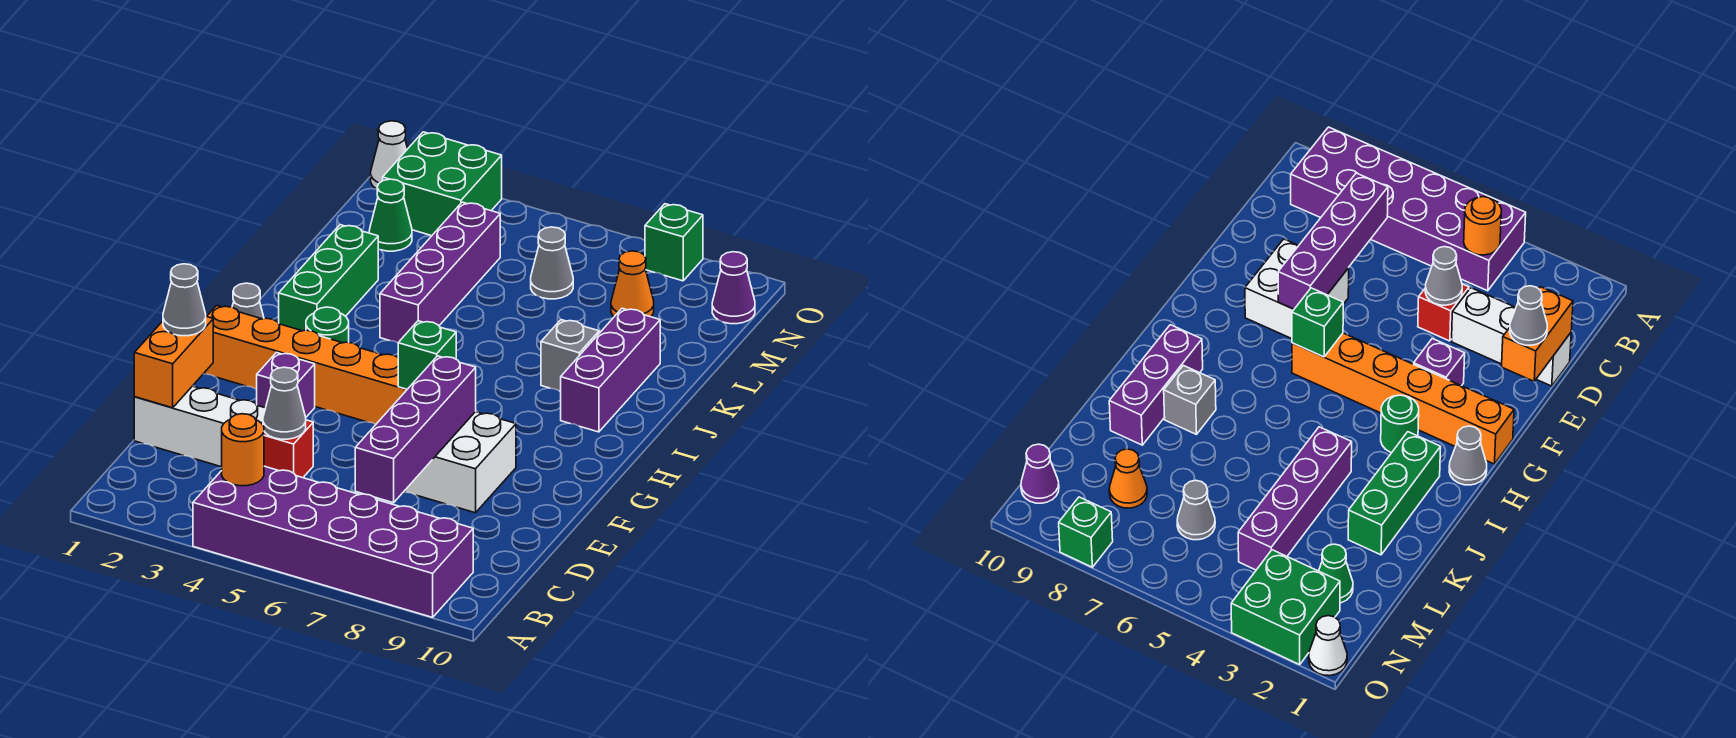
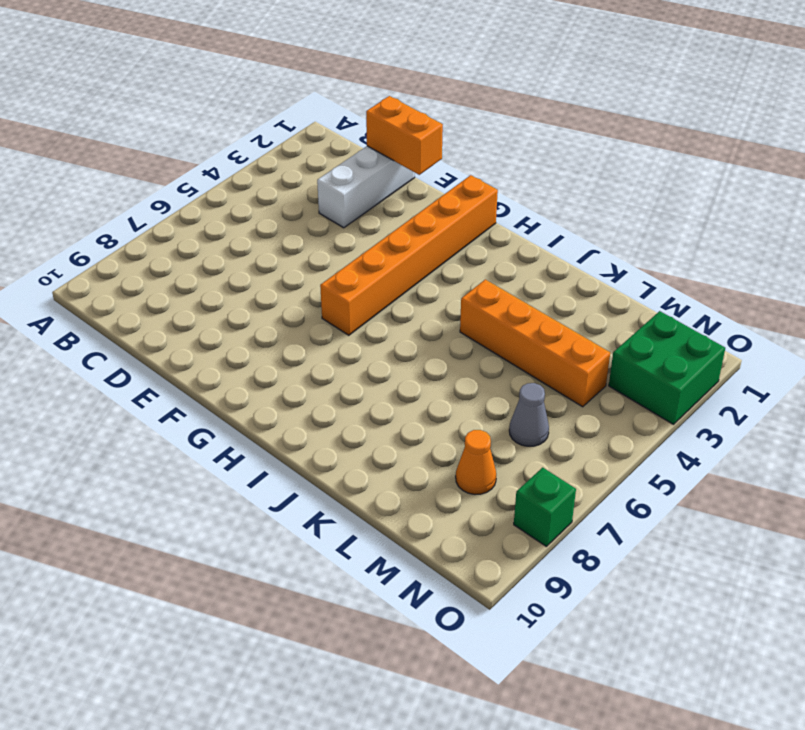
orange 1x4 brick [460,279,610,407] -> purple 1x4 brick [380,202,500,343]
none -> purple 2x6 brick [193,466,473,617]
none -> red 1x1 brick [264,420,313,478]
none -> white 2x2 brick [404,412,516,513]

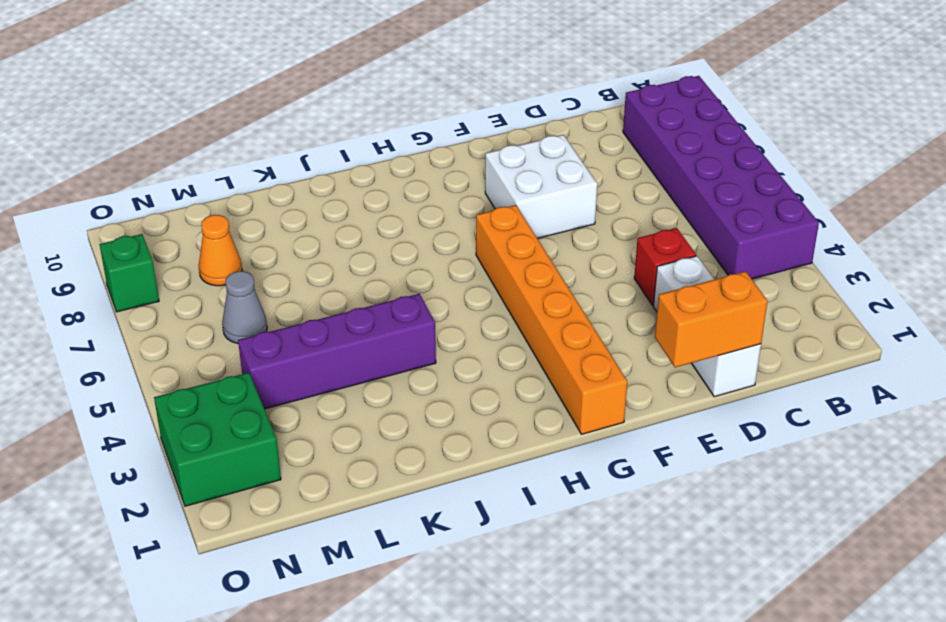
none -> purple 1x1 brick [257,353,315,417]
none -> grey 1x1 cone [232,283,264,319]
none -> green 1x1 round brick [306,307,349,343]

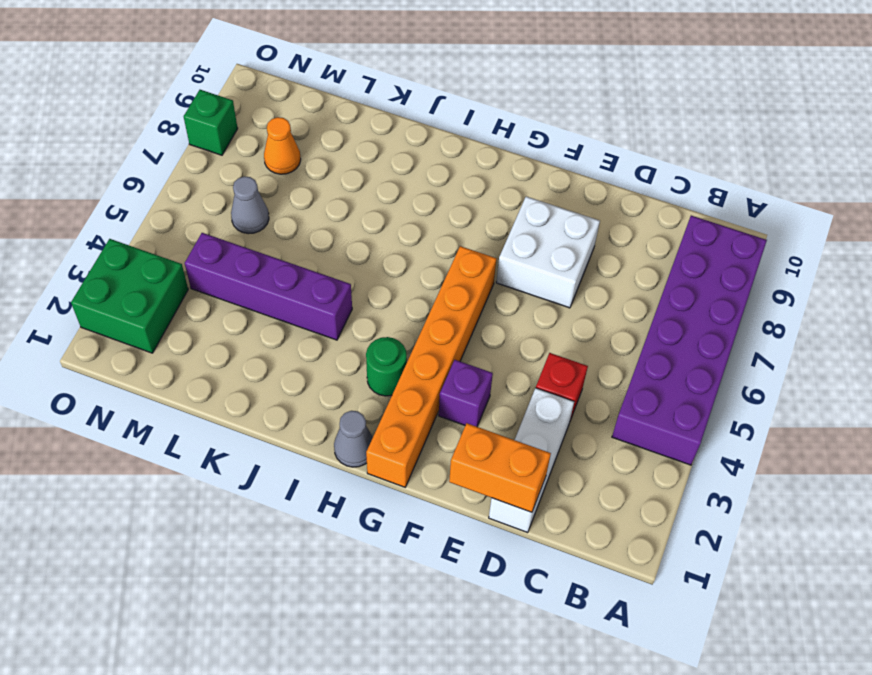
none -> green 1x3 brick [279,225,378,331]
none -> purple 1x3 brick [560,308,660,432]
none -> grey 1x1 brick [541,320,599,391]

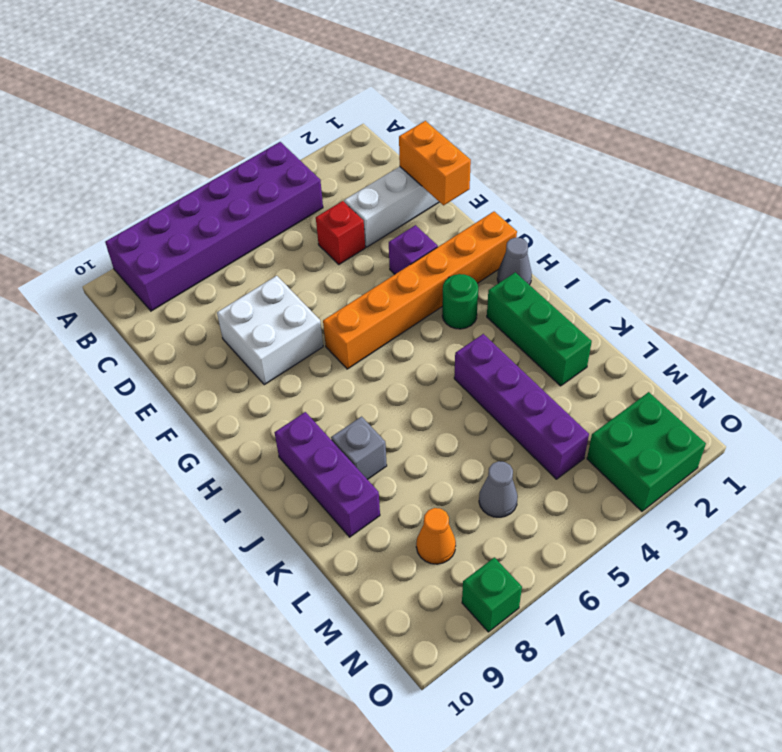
none -> green 1x1 cone [369,179,412,251]
none -> purple 1x1 cone [712,252,755,324]
none -> white 1x1 cone [371,121,408,189]

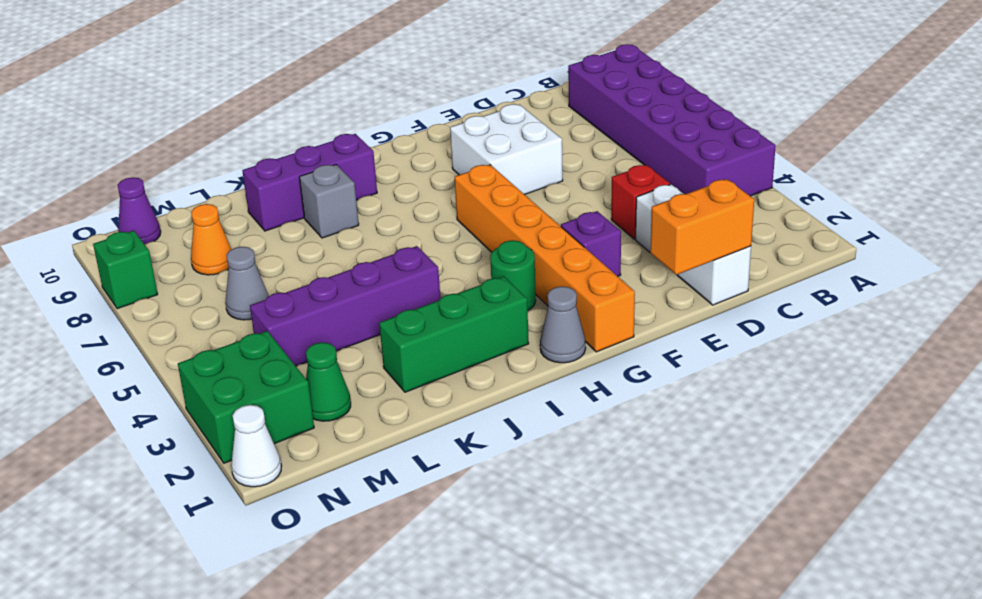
none -> orange 1x1 round brick [222,414,264,486]
none -> purple 1x4 brick [355,356,476,503]
none -> grey 1x1 cone [263,367,306,439]

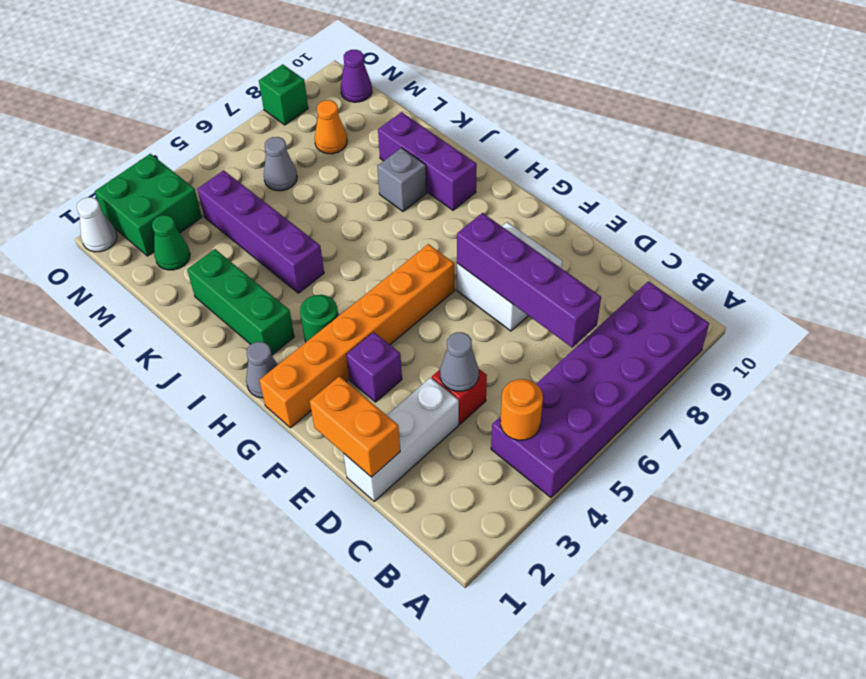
none -> green 1x1 brick [398,321,456,389]
none -> grey 1x1 cone [163,264,206,336]

